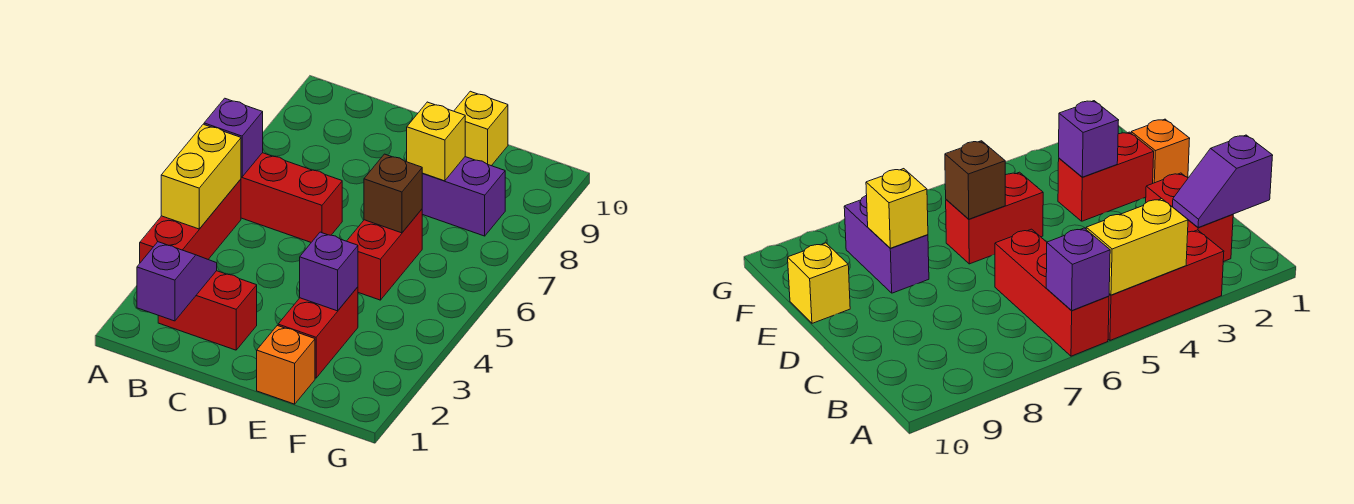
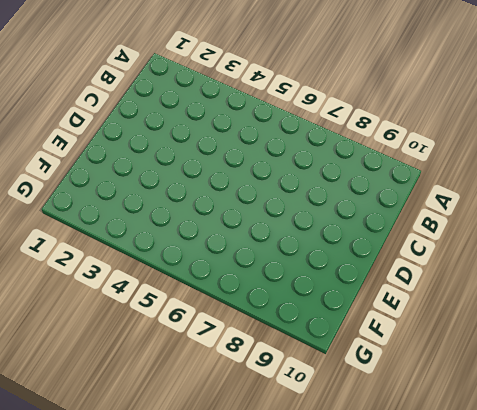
none -> red 1x3 brick [140,179,241,263]
none -> red 1x3 brick [241,153,342,242]
none -> red 1x2 brick [158,271,257,350]

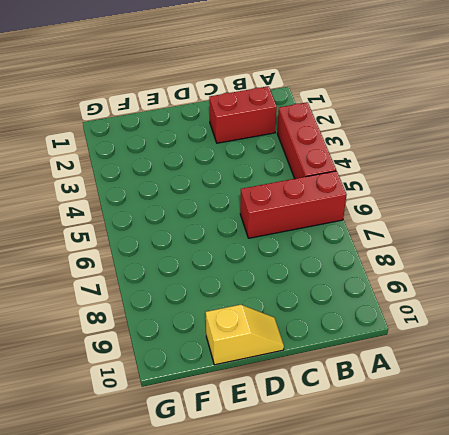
yellow 1x2 slope [206,305,284,365] -> yellow 1x1 brick [454,91,508,166]
none -> orange 1x1 brick [257,326,315,404]
none -> red 1x2 brick [278,287,358,378]
none -> red 1x2 brick [347,209,422,300]

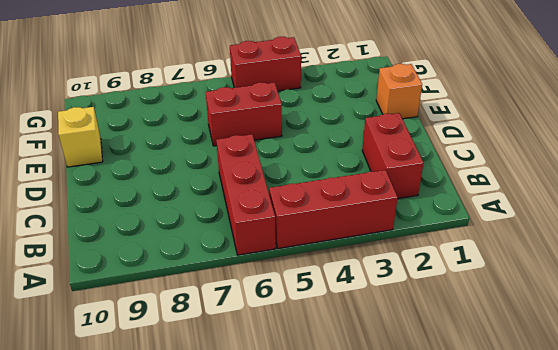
red 1x2 brick [230,37,301,91] -> red 1x2 brick moved to [278,287,358,378]
none -> purple 1x2 brick [422,157,505,236]
none -> yellow 1x2 brick [161,124,241,229]
none -> purple 1x1 brick [204,98,263,177]

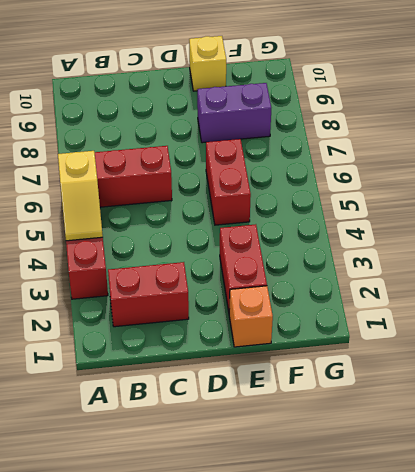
yellow 1x2 slope [58,151,103,241] -> yellow 1x2 brick [161,124,241,229]
none -> purple 1x1 brick [204,98,263,177]
none -> purple 1x2 slope [137,242,217,321]
none -> purple 1x1 brick [300,232,358,311]

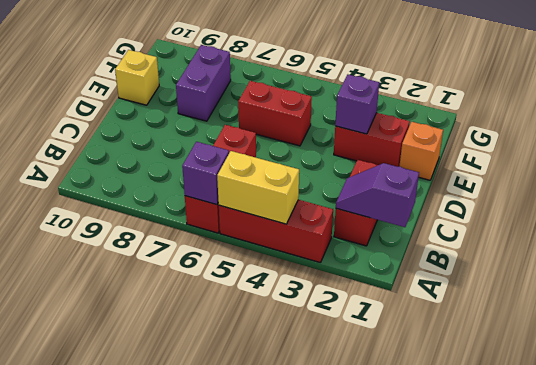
none -> brown 1x1 brick [364,154,423,233]
none -> yellow 1x1 brick [406,102,465,181]

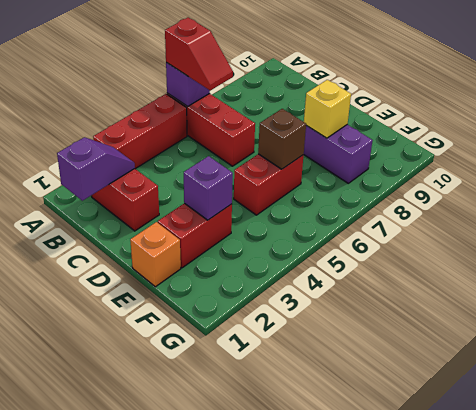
red 1x2 slope [165,18,233,90] -> none
none -> yellow 1x1 brick [454,91,508,166]
none -> yellow 1x2 brick [161,124,241,229]

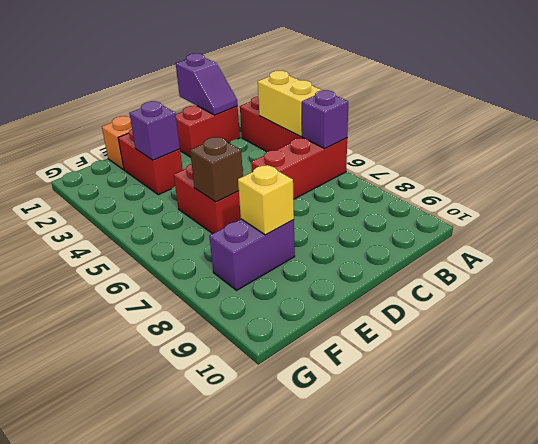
none -> yellow 1x1 brick [454,91,508,166]

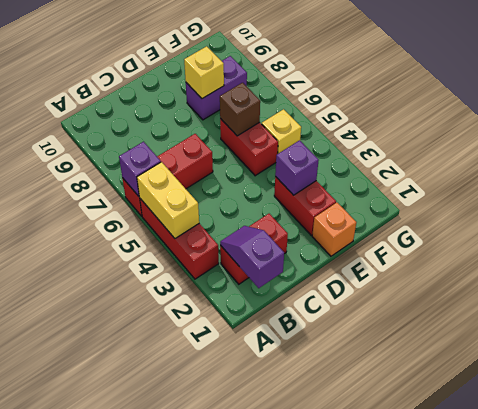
yellow 1x1 brick [262,109,301,154] -> yellow 1x1 brick moved to [454,91,508,166]

